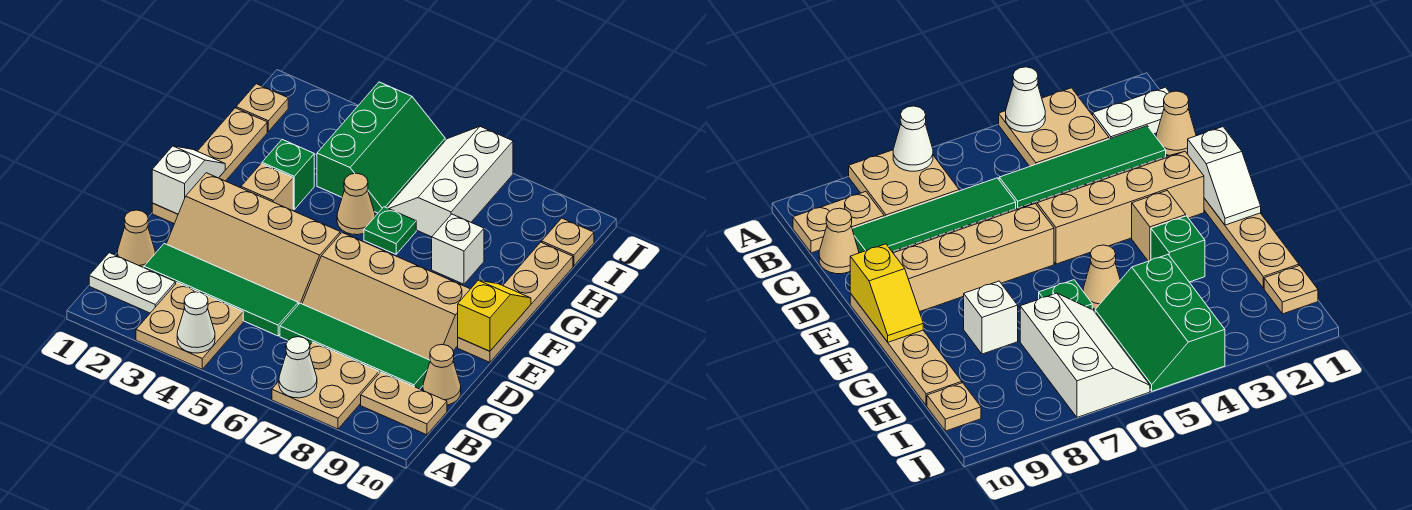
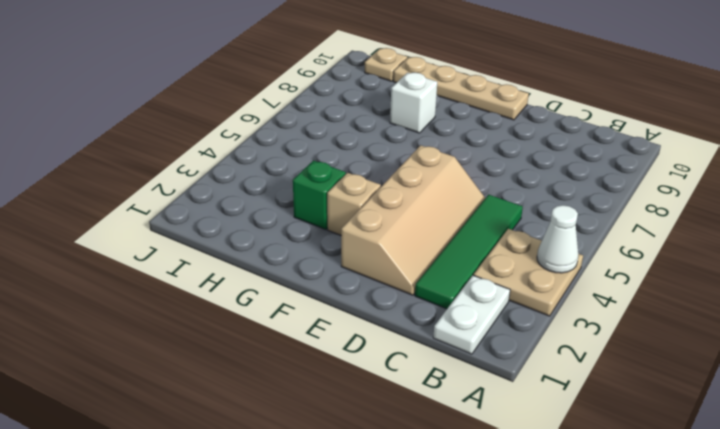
none -> tan 2x2 plate [272,342,379,429]
none -> tan 1x2 plate [361,372,447,435]
none -> tan 1x1 cone [117,210,155,268]

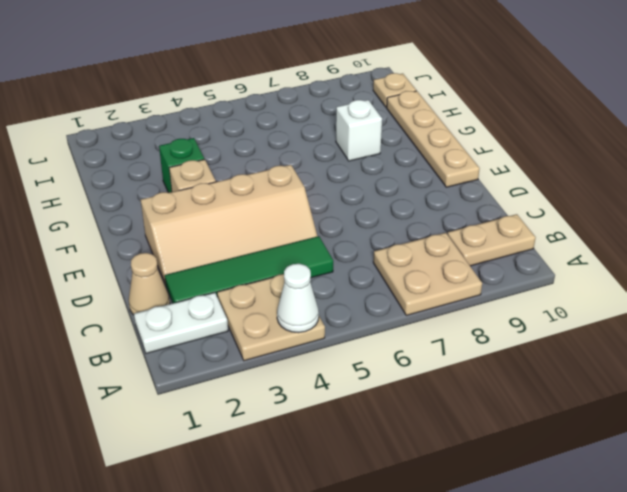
none -> green 1x4 tile [280,303,430,389]
none -> tan 1x1 cone [423,345,461,405]
none -> tan 2x4 slope [302,233,470,360]

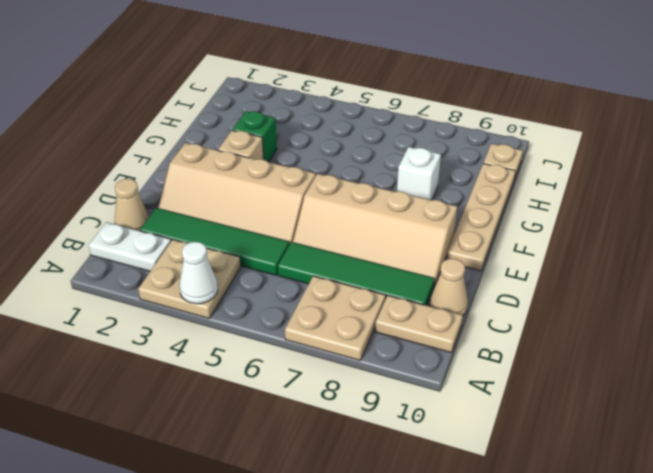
none -> tan 1x4 plate [152,108,267,224]
none -> tan 1x1 cone [337,173,375,235]
none -> green 1x1 plate [364,207,416,254]

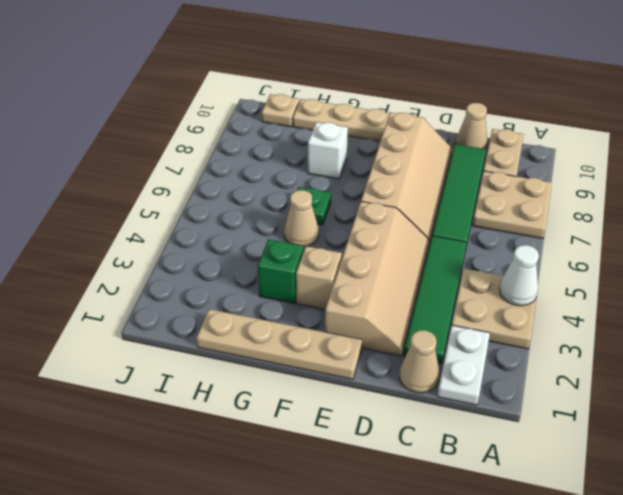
none -> green 2x3 slope [317,82,445,213]
none -> white 2x3 slope [387,127,513,237]
none -> tan 1x1 plate [236,84,288,131]

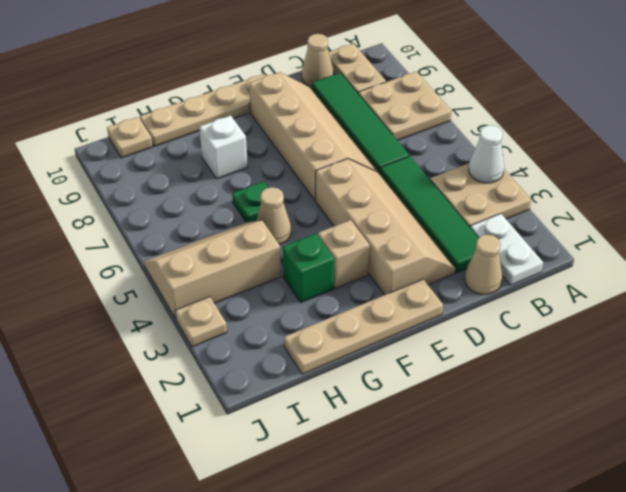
tan 2x3 slope [144,221,281,319] -> green 2x3 slope [317,82,445,213]
tan 1x1 plate [175,297,227,347] -> tan 1x1 plate moved to [236,84,288,131]
none -> white 2x3 slope [387,127,513,237]
none -> white 1x1 cone [279,337,317,398]
none -> white 1x2 slope [152,146,225,214]

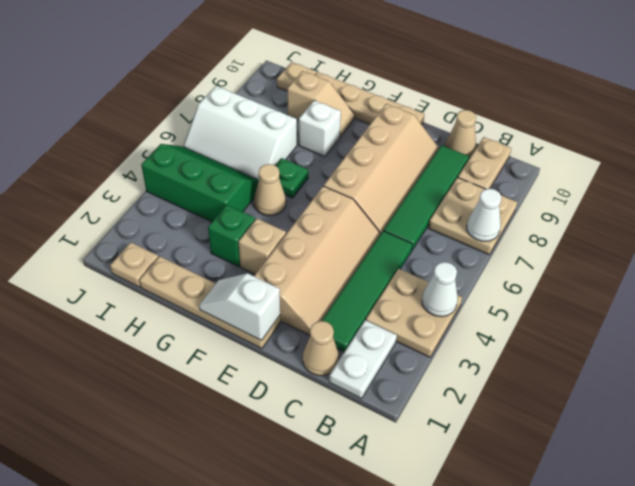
tan 1x2 slope [287,71,355,137] -> none
none -> yellow 1x2 slope [458,280,531,351]

